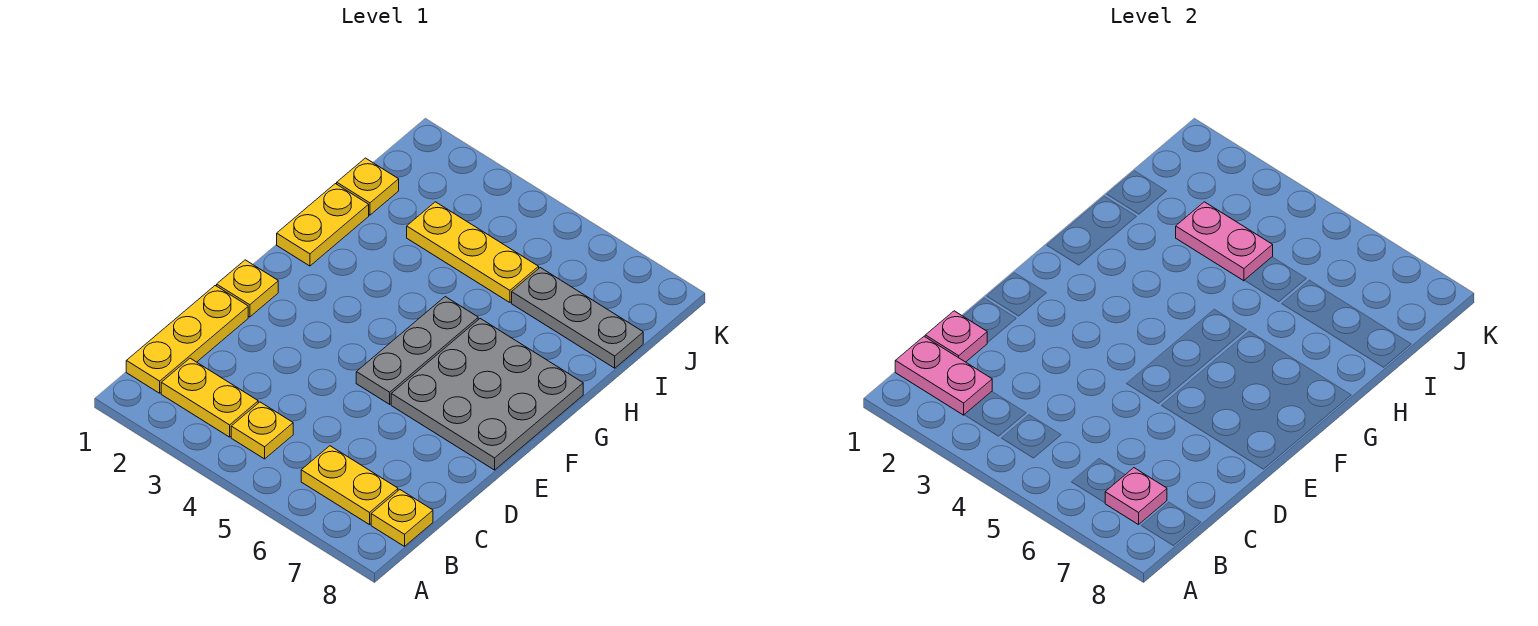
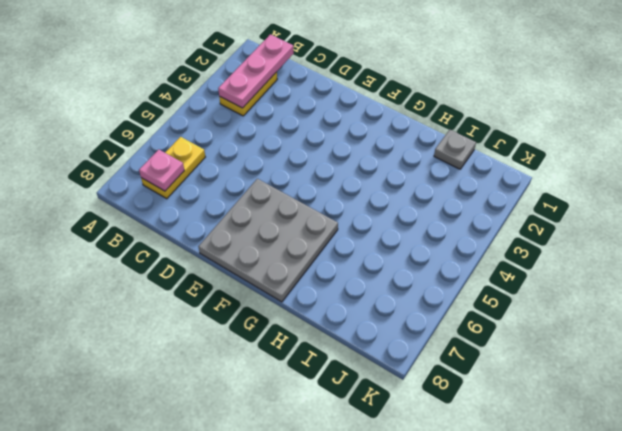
pink 1x3 plate [218,34,294,108] -> pink 1x2 plate [895,336,992,415]
grey 1x1 plate [434,130,476,169] -> yellow 1x1 plate [337,158,399,215]
none -> yellow 1x3 plate [126,286,248,393]
none -> yellow 1x1 plate [231,402,293,459]
none -> yellow 1x1 plate [371,490,433,546]

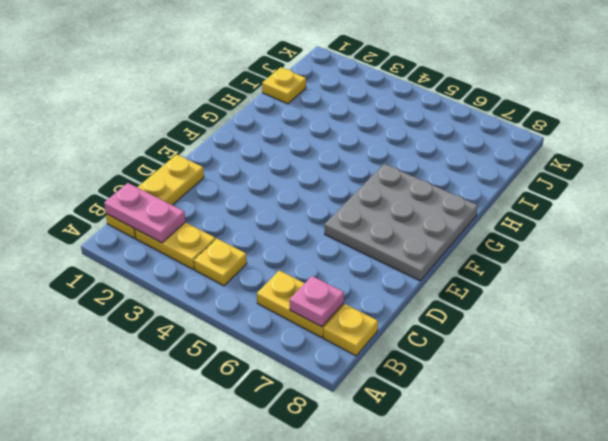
none -> yellow 1x1 plate [217,260,278,317]
none -> grey 1x3 plate [356,297,478,404]
none -> yellow 1x2 plate [277,184,369,266]

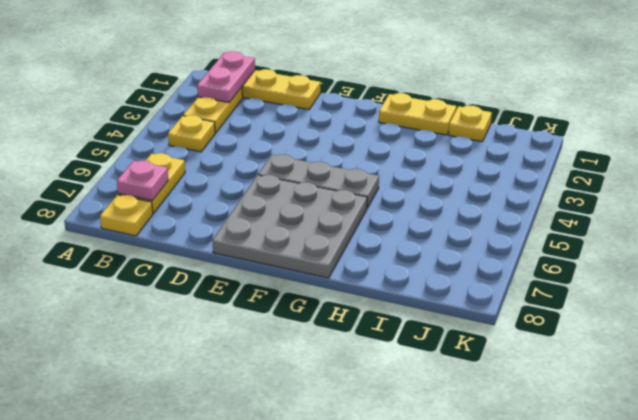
none -> yellow 1x1 plate [217,260,278,317]
none -> yellow 1x3 plate [407,202,539,303]
none -> grey 1x3 plate [512,268,643,368]

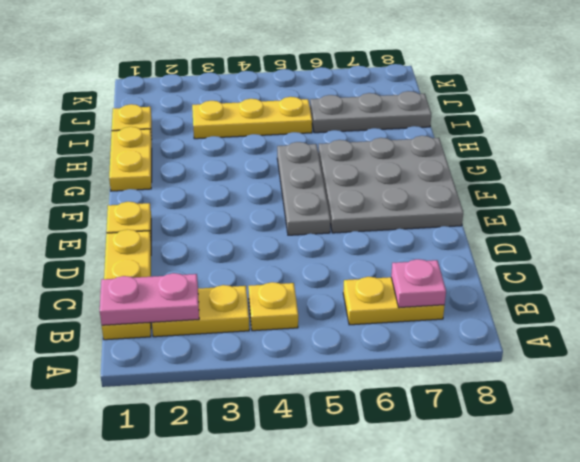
none -> yellow 1x1 plate [371,490,433,546]
none -> pink 1x1 plate [925,311,987,362]
none -> pink 1x2 plate [1176,202,1273,281]

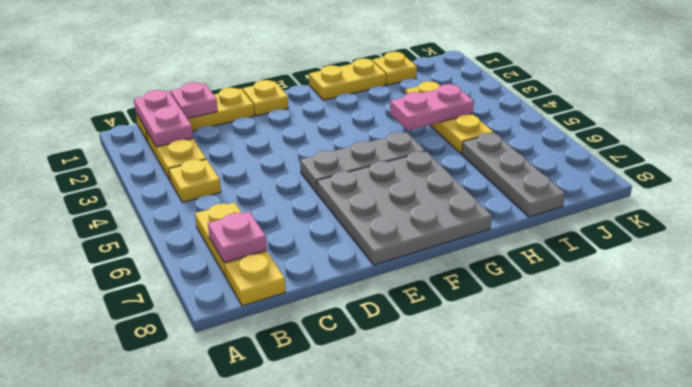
pink 1x2 plate [390,84,474,130] -> pink 1x2 plate turned to [1176,202,1273,281]

